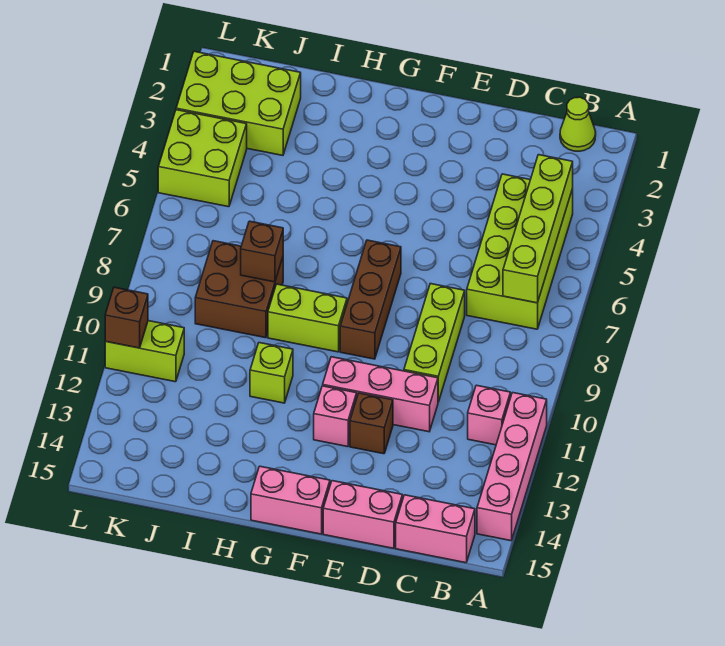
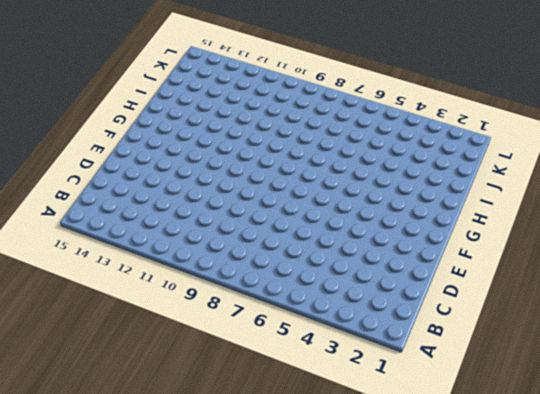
none -> pink 1x4 brick [477,393,547,541]
none -> lime 1x1 cone [560,97,596,151]
none -> lime 2x4 brick [467,174,573,329]

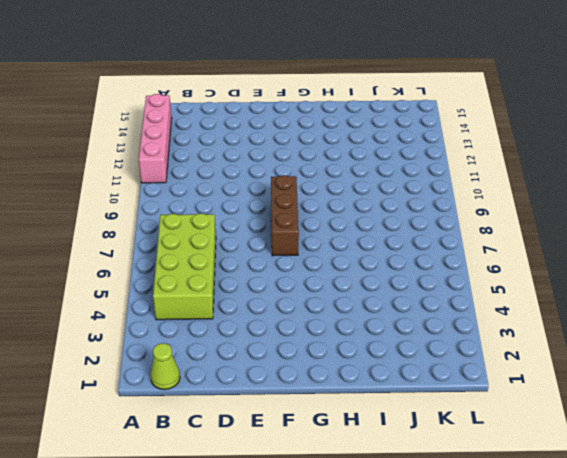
none -> pink 1x1 brick [468,385,510,445]
none -> pink 1x2 brick [396,495,475,563]
none -> lime 1x3 brick [404,284,465,402]

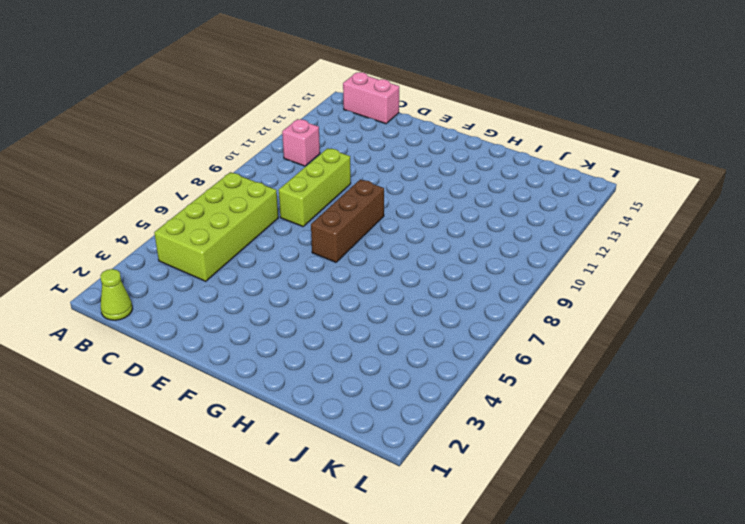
none -> pink 1x4 brick [477,393,547,541]
none -> pink 1x3 brick [323,357,438,432]
none -> pink 1x2 brick [323,481,402,548]

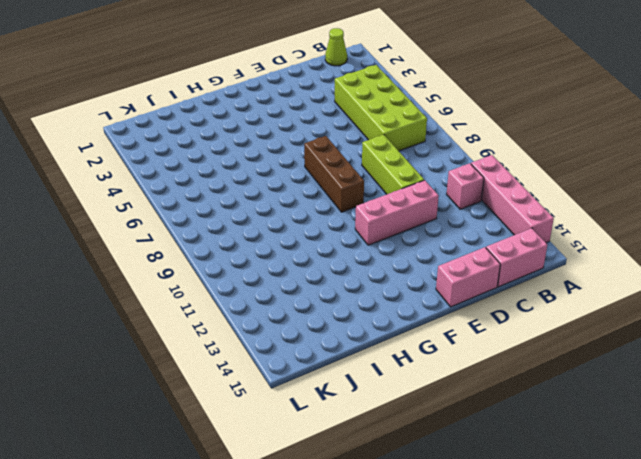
none -> brown 1x1 brick [350,393,393,454]
none -> pink 1x1 brick [314,386,357,447]
none -> pink 1x2 brick [251,466,330,534]

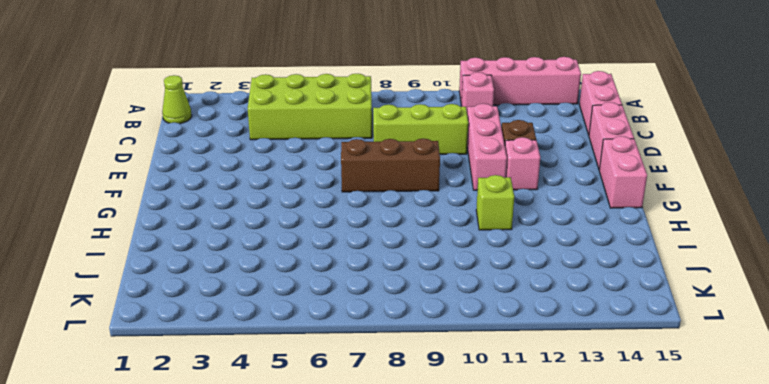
none -> lime 1x2 brick [268,284,347,352]
none -> brown 2x2 brick [195,241,283,338]
none -> lime 2x3 brick [176,51,301,155]

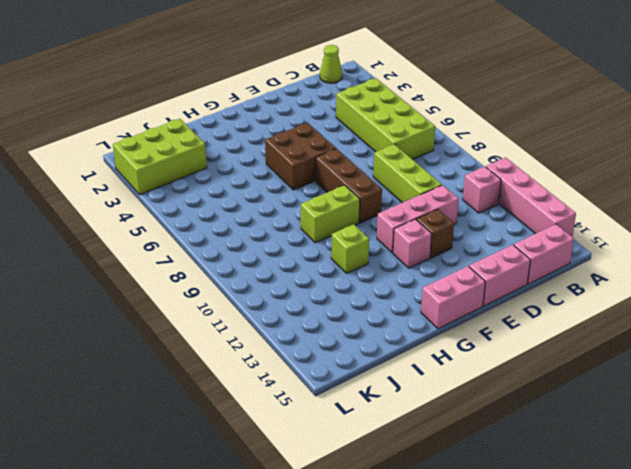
brown 2x2 brick [265,123,336,190] -> brown 2x2 brick moved to [195,241,283,338]
none -> lime 2x2 brick [158,110,247,207]
none -> lime 1x2 brick [105,321,184,382]
none -> lime 1x4 brick [503,155,573,303]

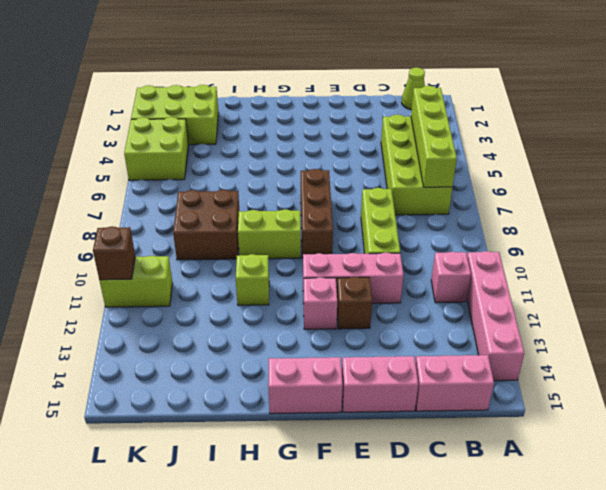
none -> brown 1x1 brick [241,221,283,282]

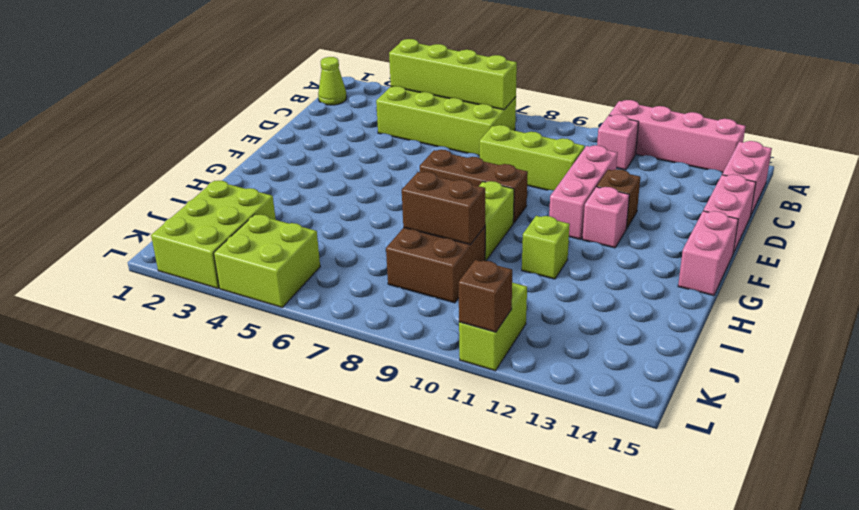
brown 1x2 brick [402,172,485,245] -> brown 1x1 brick [241,221,283,282]

